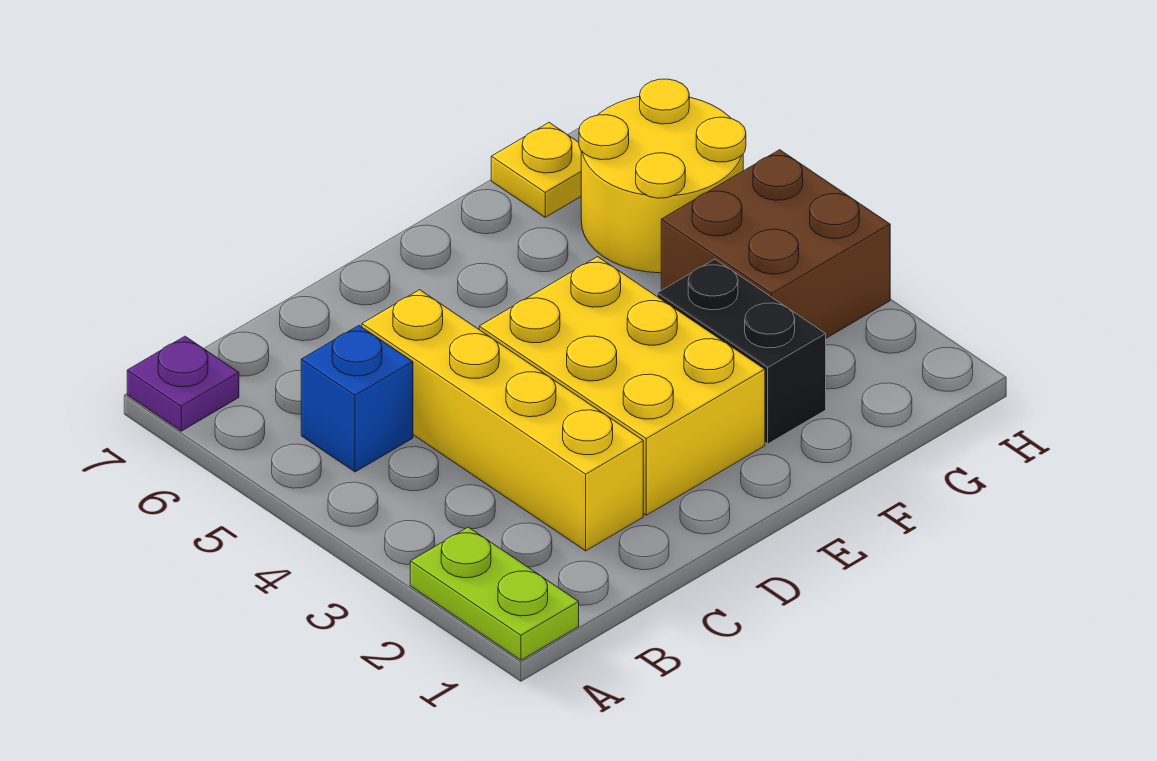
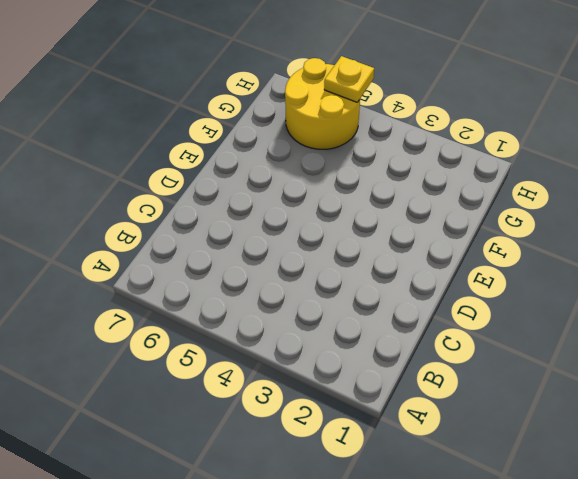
yellow 1x1 plate [324,56,374,102] -> yellow 1x1 plate moved to [491,123,581,217]
none -> lime 1x2 plate [410,527,579,660]
none -> purple 1x1 plate [127,336,239,431]

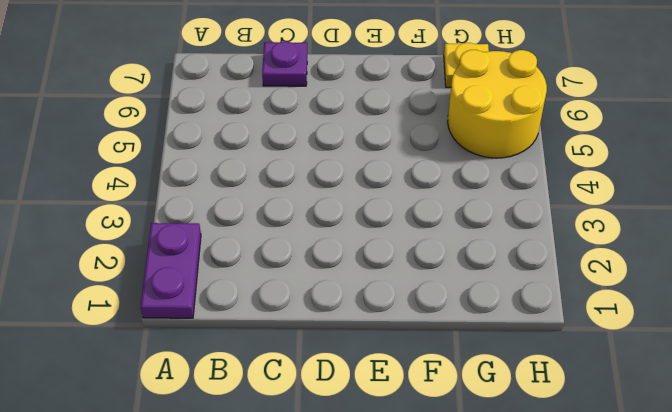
purple 1x2 plate [141,223,201,318] -> lime 1x2 plate [410,527,579,660]
purple 1x1 plate [262,41,307,86] -> purple 1x1 plate moved to [127,336,239,431]
none -> blue 1x1 brick [301,326,413,472]
none -> yellow 1x4 brick [362,290,643,551]

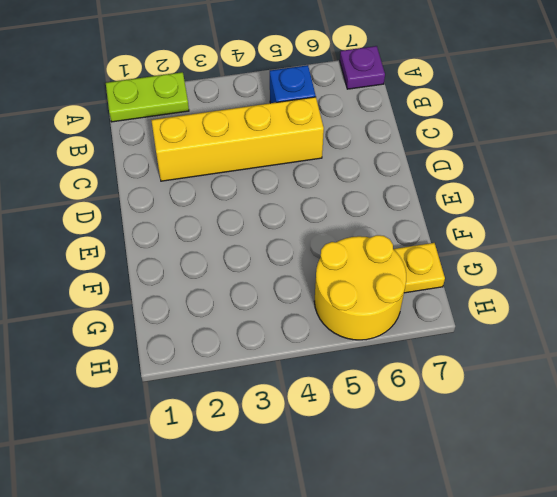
none -> yellow 2x3 brick [479,257,765,515]
none -> black 1x2 brick [657,259,826,444]

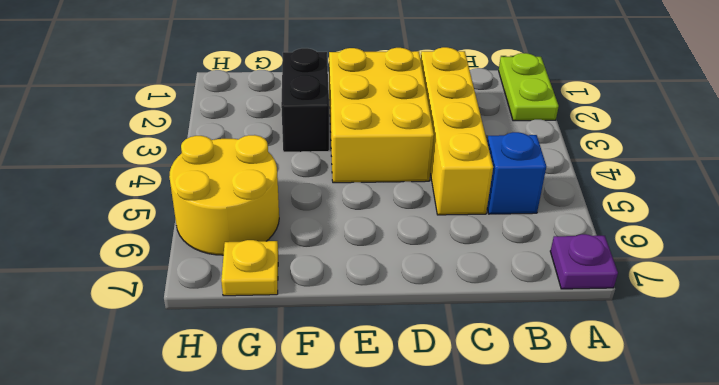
none -> brown 2x2 brick [661,150,890,338]

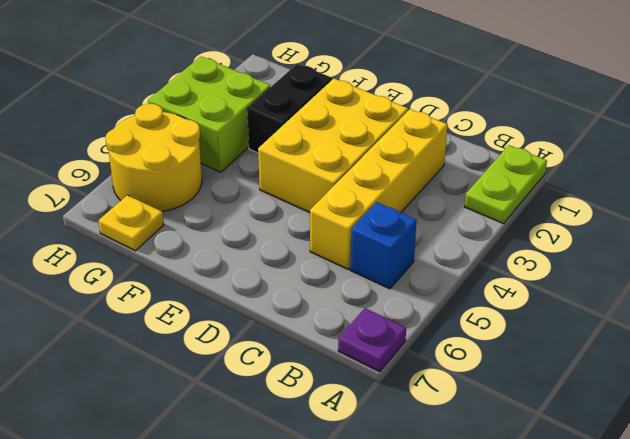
lime 2x2 brick [148,57,270,172] -> brown 2x2 brick [661,150,890,338]

